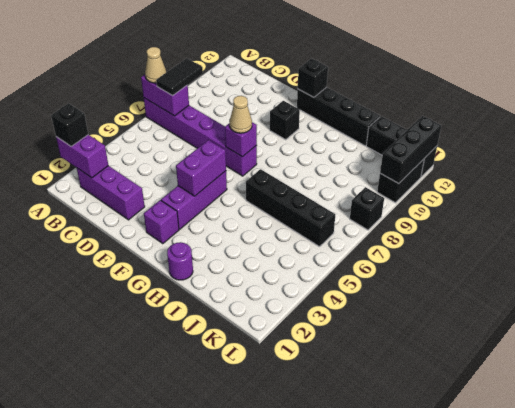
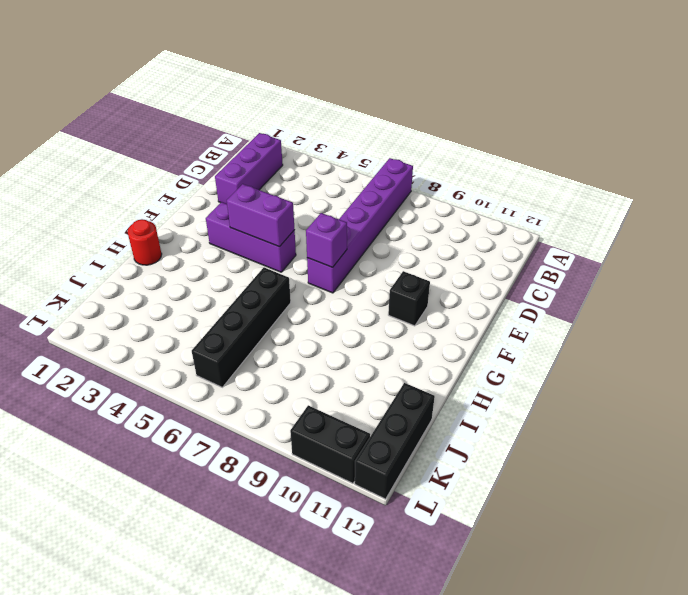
red 1x1 round brick [128,219,162,265] -> purple 1x1 round brick [167,242,193,280]
none -> purple 1x1 brick [144,200,179,244]
none -> black 1x4 brick [297,87,380,146]
none -> black 1x1 brick [350,187,384,230]

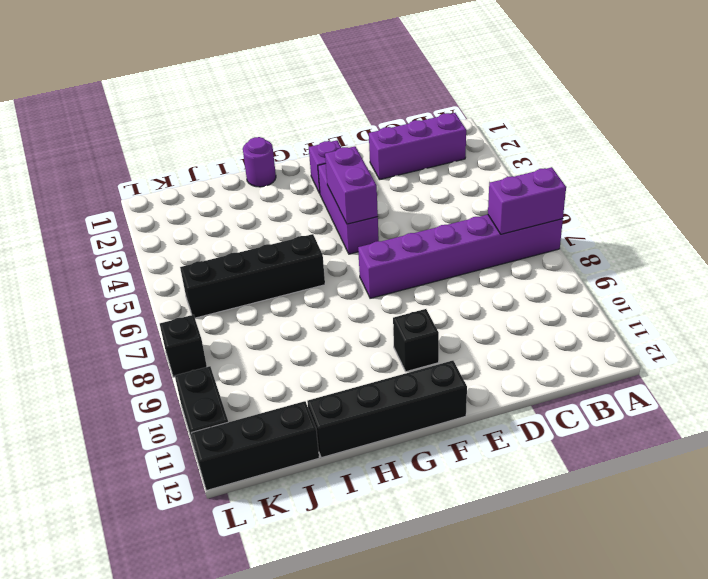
none -> purple 1x2 brick [56,135,108,178]
none -> purple 1x1 brick [225,122,257,157]
none -> black 1x1 brick [298,58,328,97]

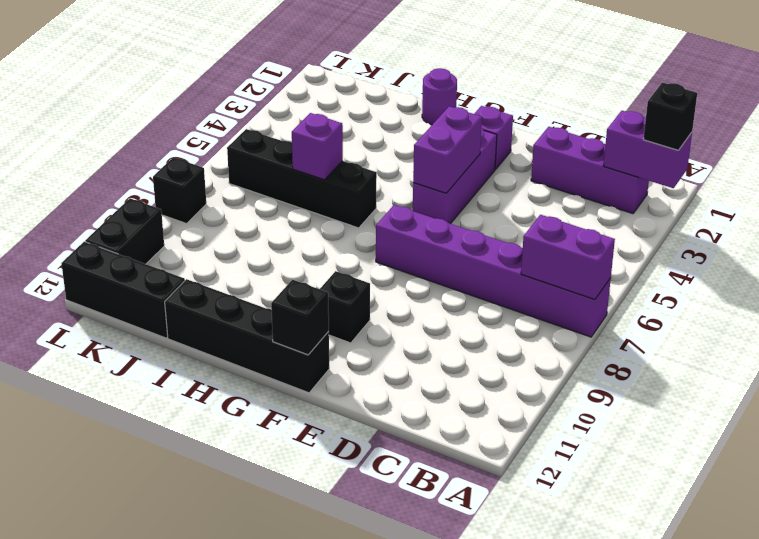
purple 1x1 brick [292,113,343,180] -> purple 1x1 brick moved to [225,122,257,157]
none -> black 1x3 brick [380,116,441,184]
none -> tan 1x1 cone [145,47,166,83]
none -> black 1x2 tile [156,58,203,96]

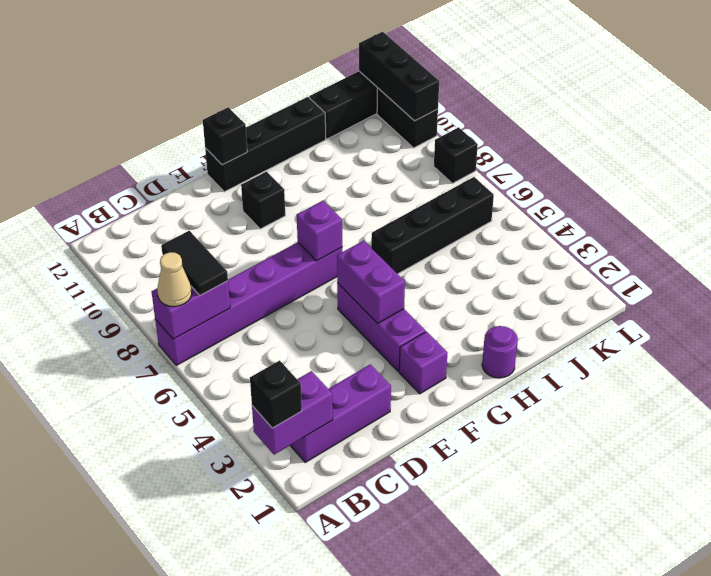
none -> tan 1x1 cone [230,96,252,133]

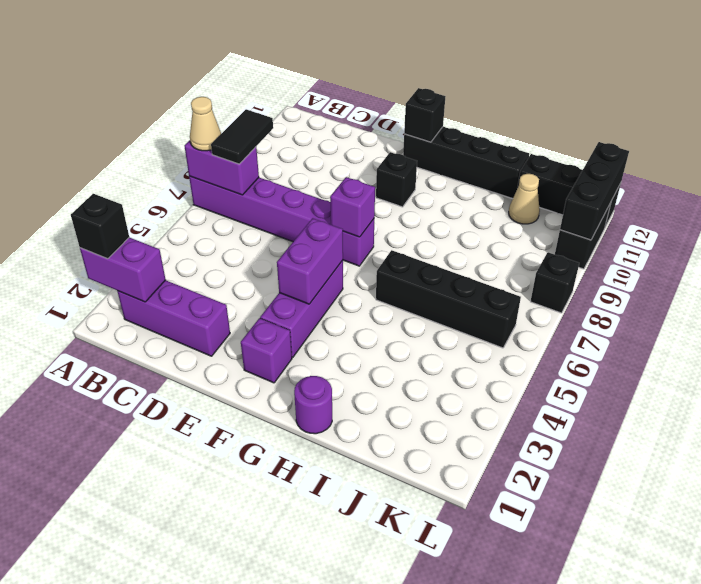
tan 1x1 cone [509,174,540,224] -> tan 1x1 cone moved to [230,96,252,133]

